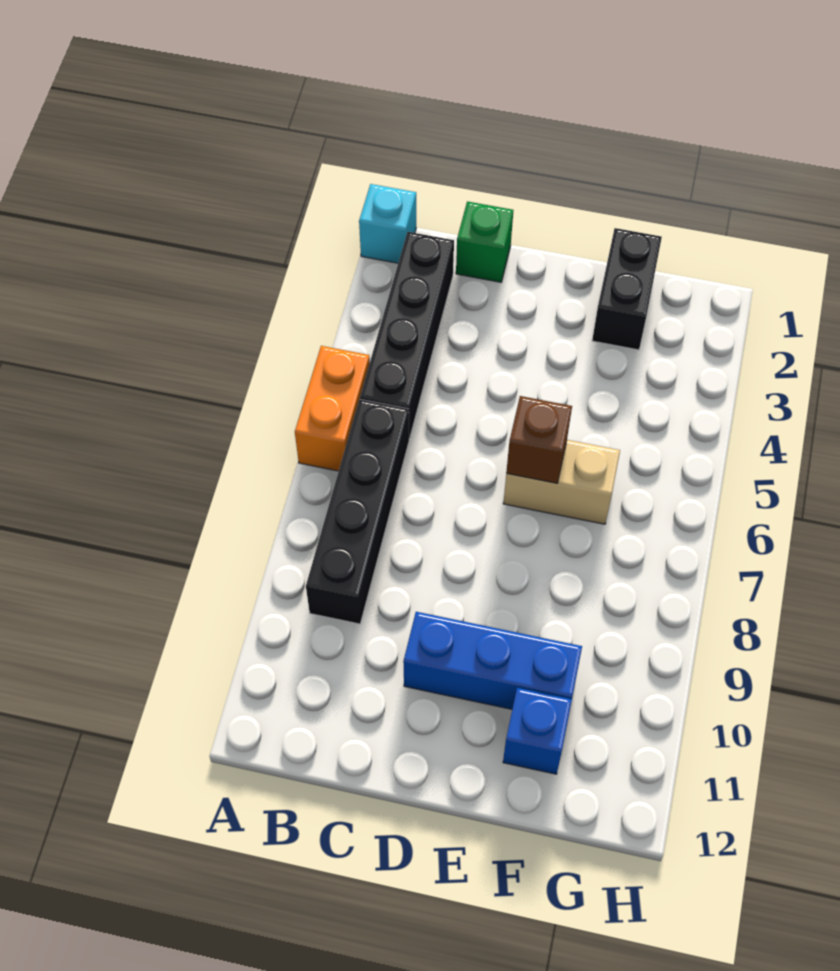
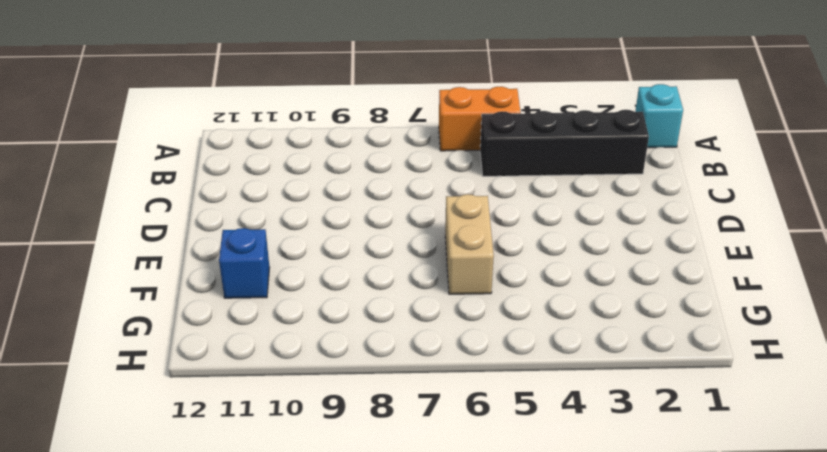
none -> black 1x4 brick [306,399,409,624]
none -> green 1x1 brick [456,201,513,282]

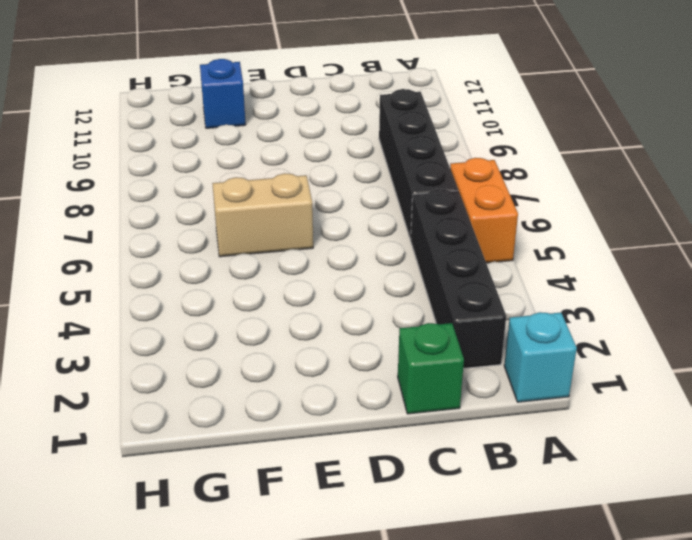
none -> blue 1x3 brick [403,612,582,709]
none -> black 1x2 brick [592,228,662,350]

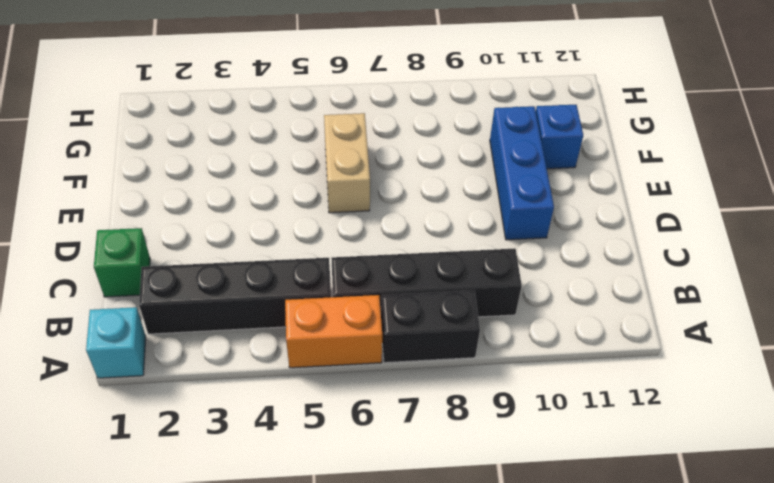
black 1x2 brick [381,290,480,363] -> black 1x2 brick moved to [592,228,662,350]
none -> brown 1x1 brick [506,396,572,483]

